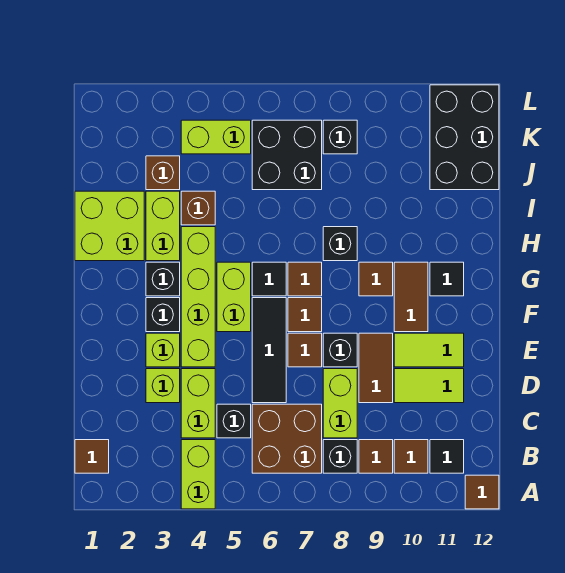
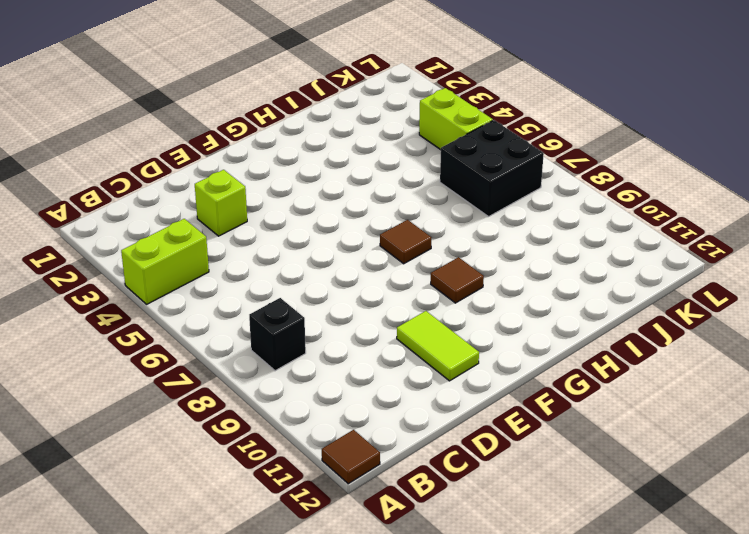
none -> brown 1x1 tile [75,440,109,473]
none -> brown 2x2 brick [252,404,322,473]
none -> brown 1x1 tile [359,440,393,473]
none -> brown 1x1 tile [394,440,428,473]

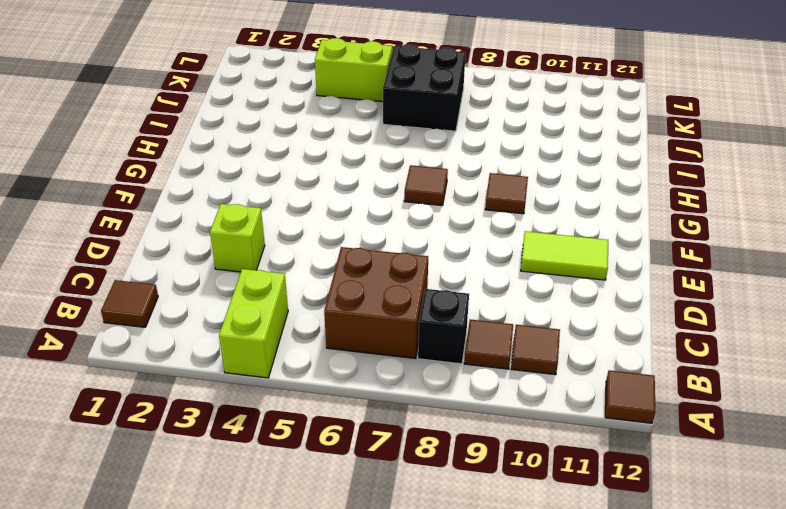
none -> black 1x1 tile [430,440,464,473]
none -> lime 1x2 brick [181,369,215,438]
none -> black 1x1 brick [217,404,251,438]
none -> lime 1x2 brick [323,369,357,438]

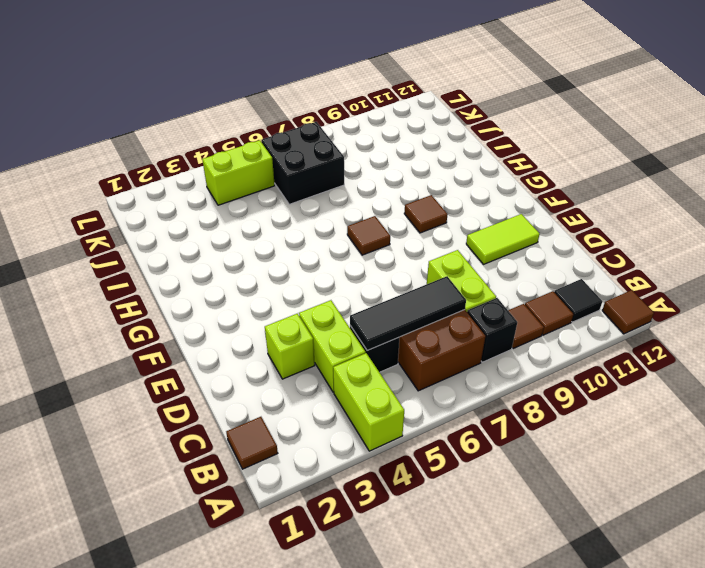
black 1x3 tile [350,276,466,350] -> black 1x3 tile turned to [252,298,286,403]
none -> brown 1x2 tile [359,333,393,403]
none -> lime 1x2 tile [394,369,464,403]
none -> lime 1x1 brick [146,333,180,367]
none -> lime 1x4 brick [181,227,215,367]

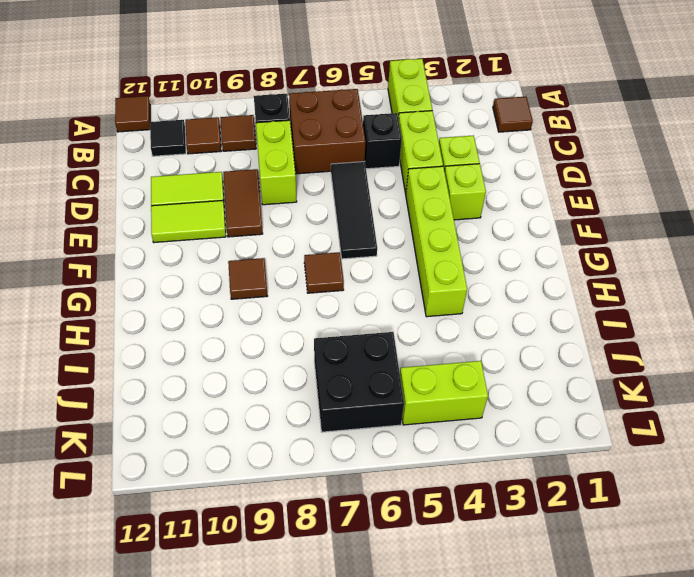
none -> brown 1x1 tile [288,333,322,367]
none -> black 1x1 brick [323,333,357,367]
none -> black 1x1 brick [146,298,180,332]
none -> lime 1x2 brick [217,262,251,332]

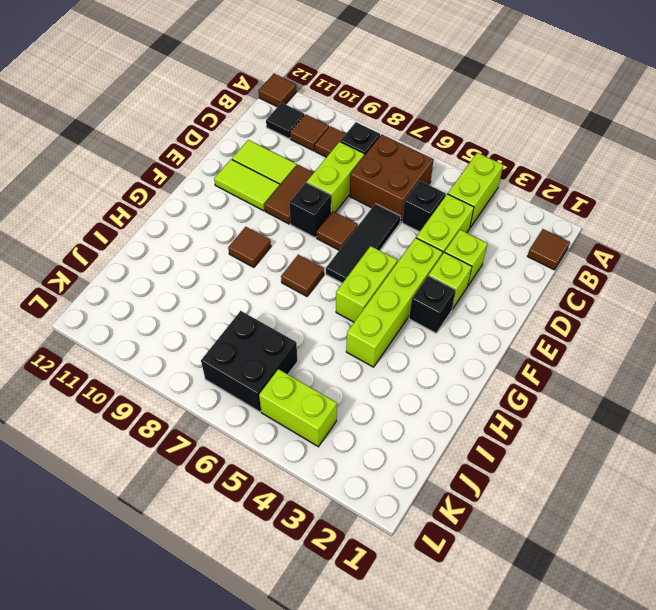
none -> brown 1x1 tile [288,298,322,332]
none -> brown 1x2 tile [394,262,428,332]
none -> black 1x1 brick [146,262,180,296]
none -> black 1x1 tile [252,262,286,296]

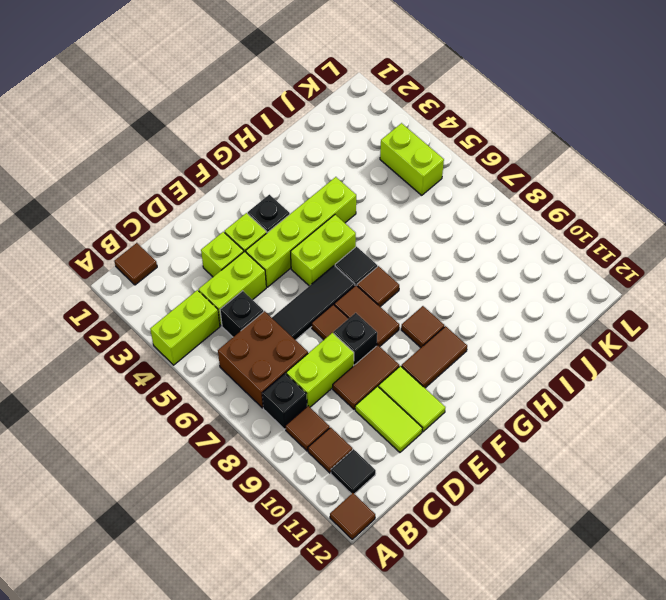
brown 1x2 tile [334,285,399,347] -> brown 1x1 tile [288,298,322,332]
none -> black 1x1 brick [146,262,180,296]
none -> black 1x1 tile [430,262,464,296]
none -> lime 2x2 brick [75,191,144,261]
none -> lime 1x2 brick [146,191,180,261]

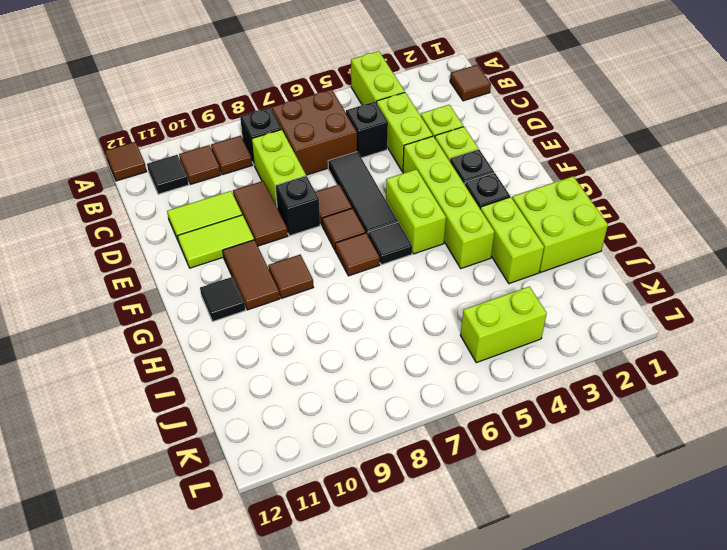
none -> black 1x1 brick [323,227,357,261]
none -> brown 1x1 brick [181,191,215,225]
none -> brown 1x1 brick [146,156,180,190]
none -> black 2x2 brick [252,120,322,190]

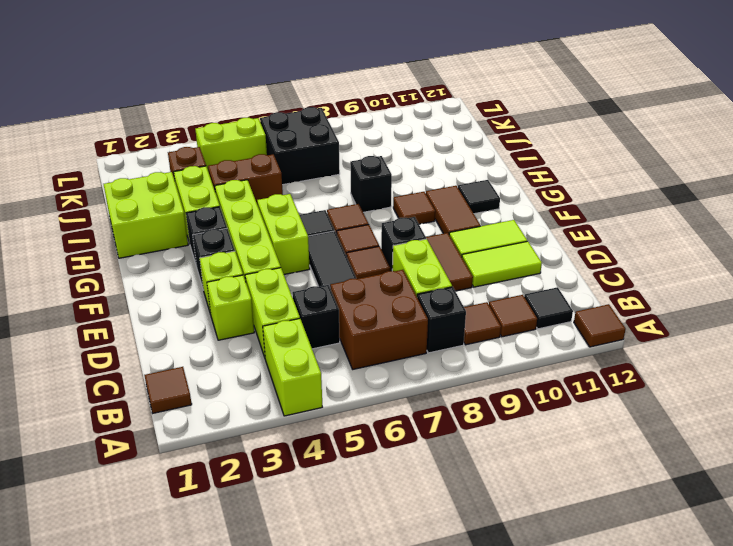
brown 1x2 brick [208,154,283,205] -> brown 1x1 brick [181,191,215,225]
none -> black 2x3 brick [430,85,499,190]
none -> black 1x1 brick [323,120,357,154]

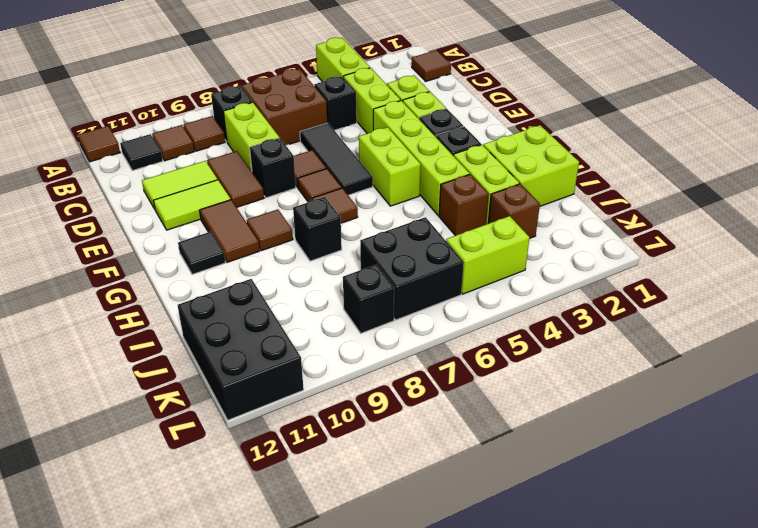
none -> black 1x1 tile [252,262,286,296]

